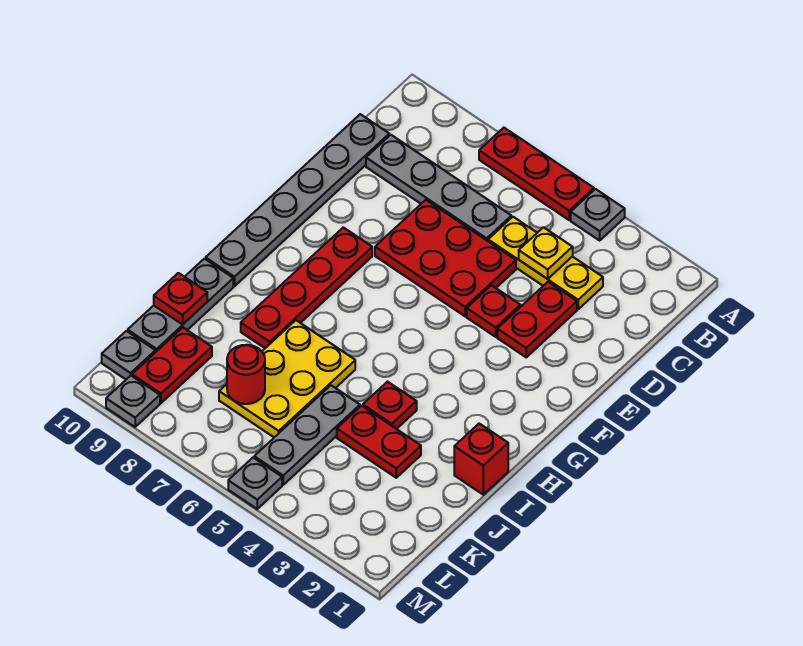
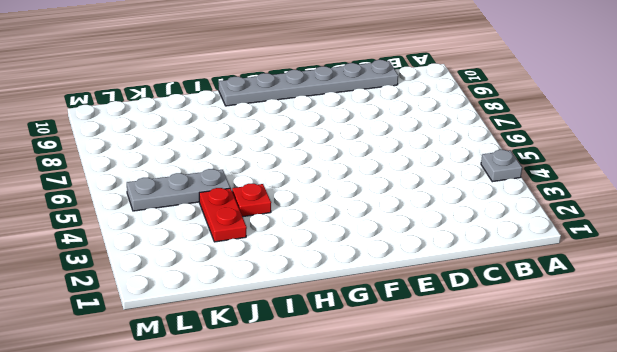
none -> red 1x3 plate [479,128,594,220]
none -> yellow 1x3 plate [488,217,603,309]
none -> grey 1x4 plate [366,135,511,241]

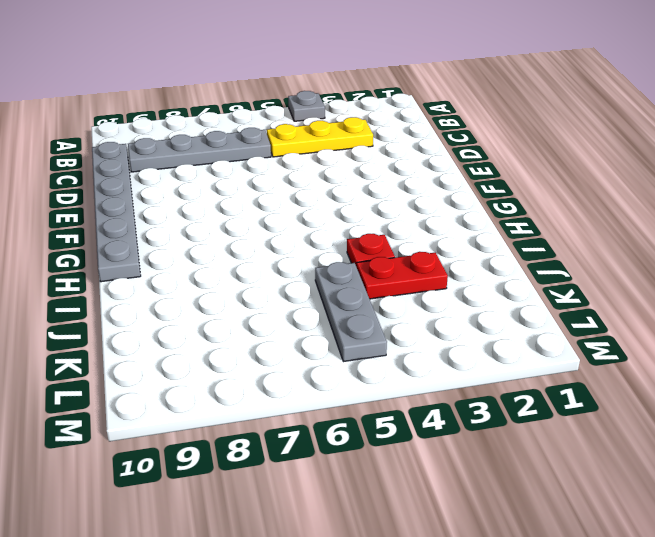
none -> red 1x3 plate [479,128,594,220]
none -> red 1x2 plate [497,282,577,357]
none -> red 2x3 plate [375,200,516,316]

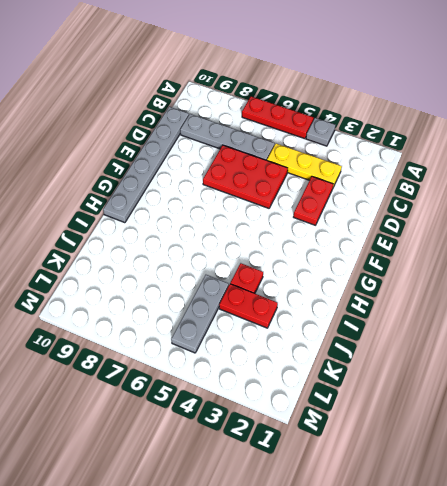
none -> red 1x1 plate [467,285,521,337]
none -> red 1x4 plate [241,227,372,348]
none -> red 1x1 brick [454,424,508,495]

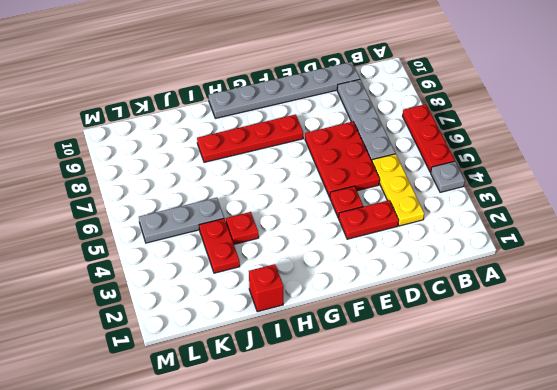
none -> yellow 2x3 plate [219,320,355,437]
none -> grey 1x3 plate [128,259,233,352]
none -> red 1x2 plate [132,327,212,403]

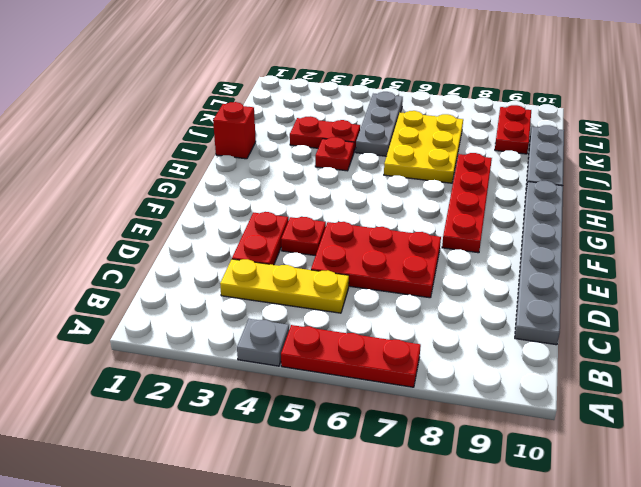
none -> grey 1x4 plate [366,135,511,241]
none -> grey 1x1 plate [102,331,155,379]
none -> grey 1x1 plate [228,458,282,509]

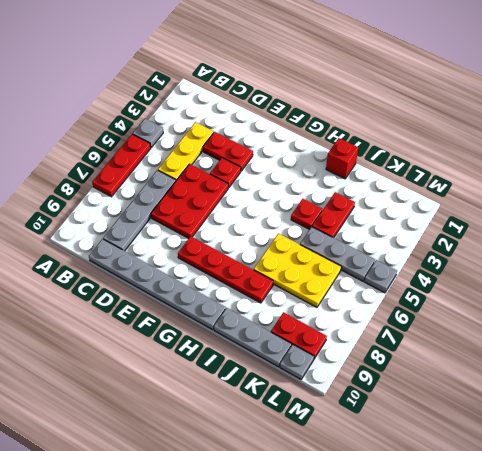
none -> grey 1x1 plate [106,376,160,427]
none -> yellow 1x1 plate [519,227,573,279]
none -> red 1x1 plate [154,273,207,324]

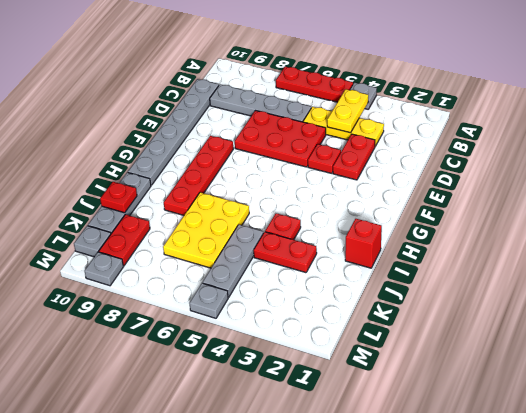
yellow 1x2 plate [327,89,368,133] -> yellow 1x1 plate [519,227,573,279]
none -> red 1x1 round brick [227,345,265,404]

